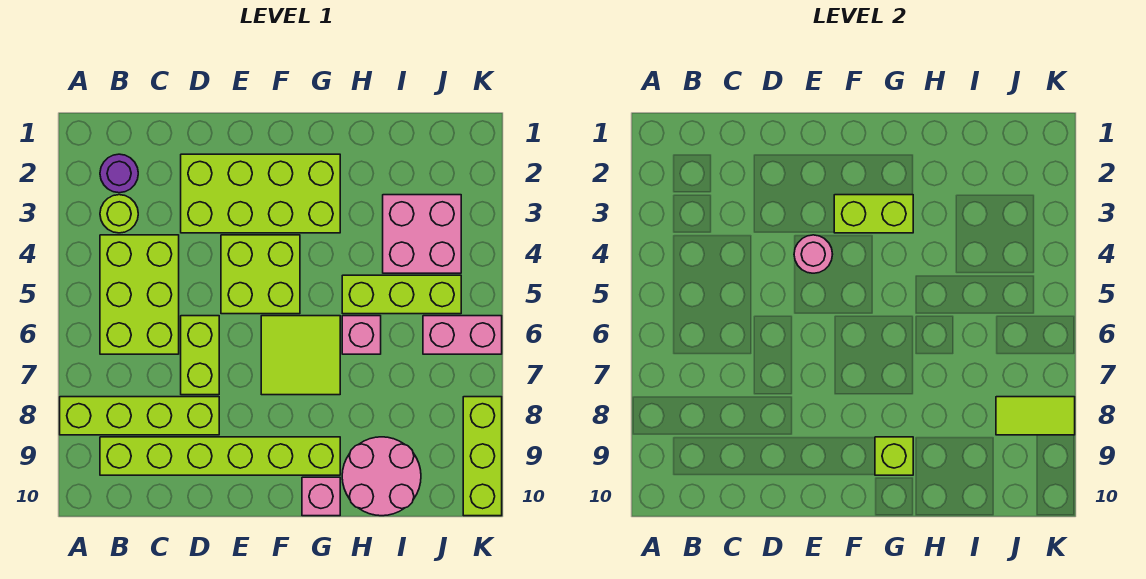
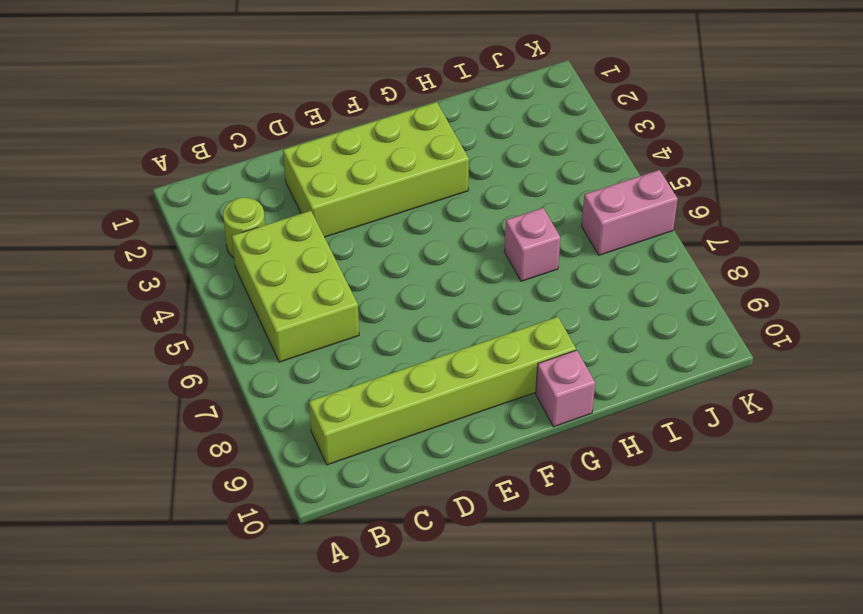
none -> lime 1x4 brick [60,397,219,435]
none -> purple 1x1 round brick [100,154,138,193]
none -> lime 1x2 brick [181,316,219,395]

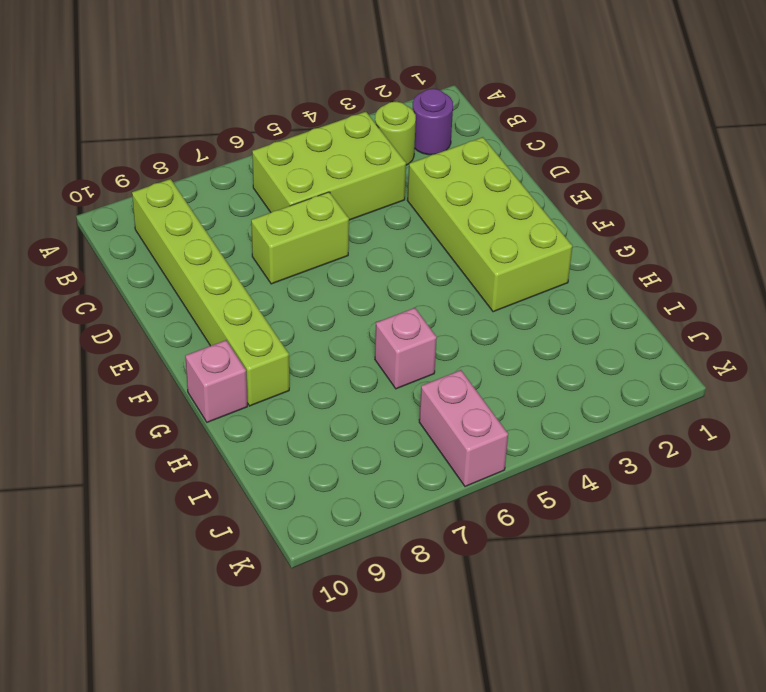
none -> lime 1x4 brick [60,397,219,435]
none -> lime 2x2 brick [221,235,300,314]
none -> lime 2x2 tile [261,316,340,395]

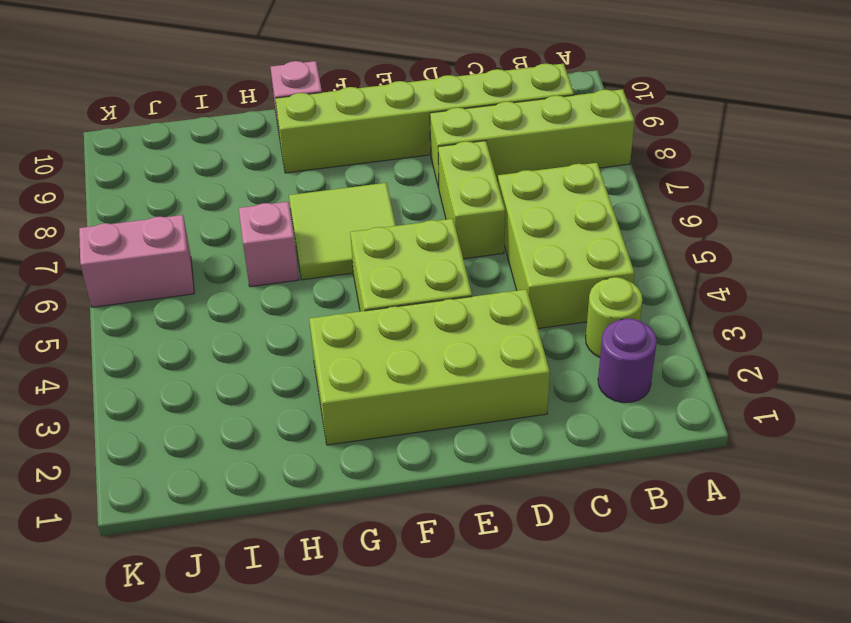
none -> lime 1x3 brick [342,275,461,314]
none -> pink 2x2 round brick [342,437,421,516]
none -> pink 2x2 brick [383,195,461,273]

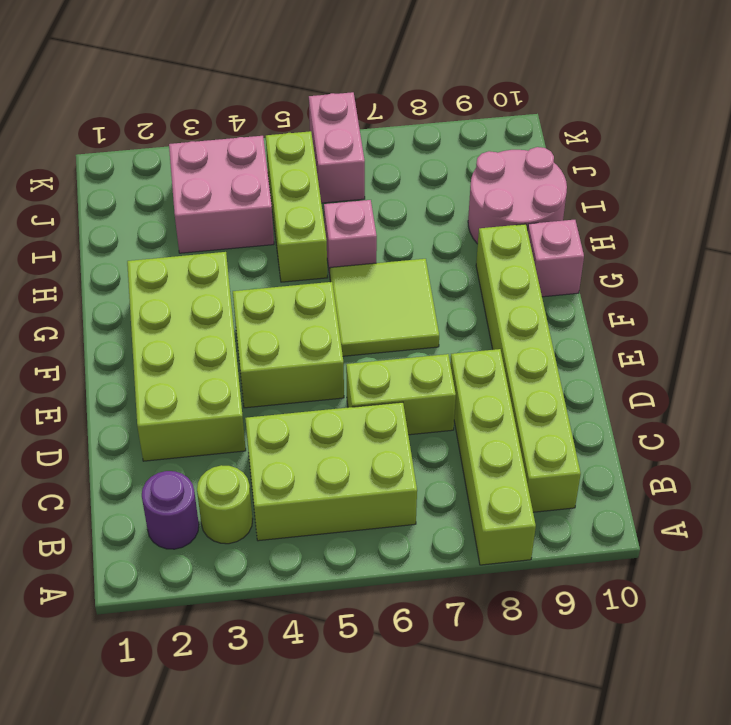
none -> lime 1x3 brick [463,397,502,516]
none -> pink 1x1 round brick [794,235,833,273]
none -> lime 1x2 brick [834,195,913,233]

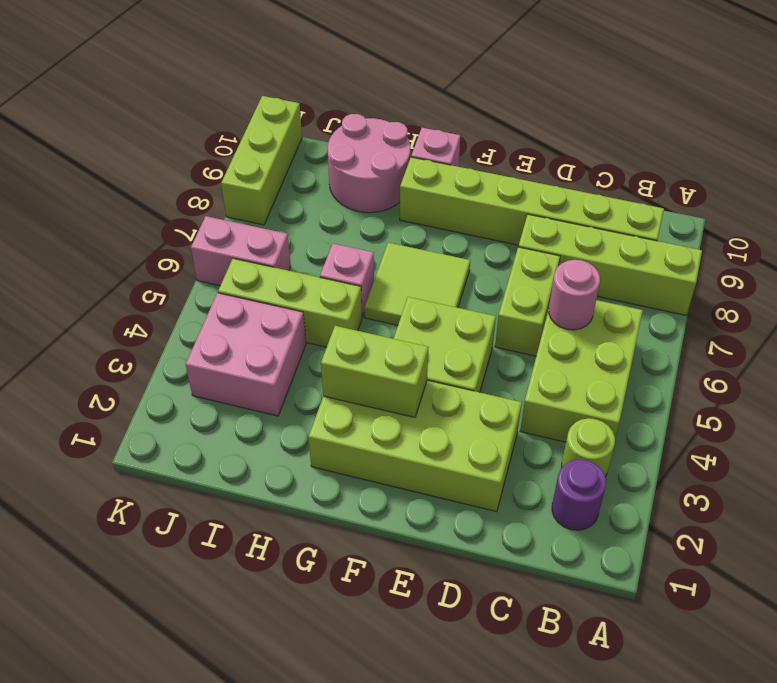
pink 1x1 round brick [549,260,600,330] -> pink 1x1 round brick moved to [794,235,833,273]
none -> lime 1x1 brick [875,437,913,475]
none -> lime 1x2 tile [996,397,1075,435]

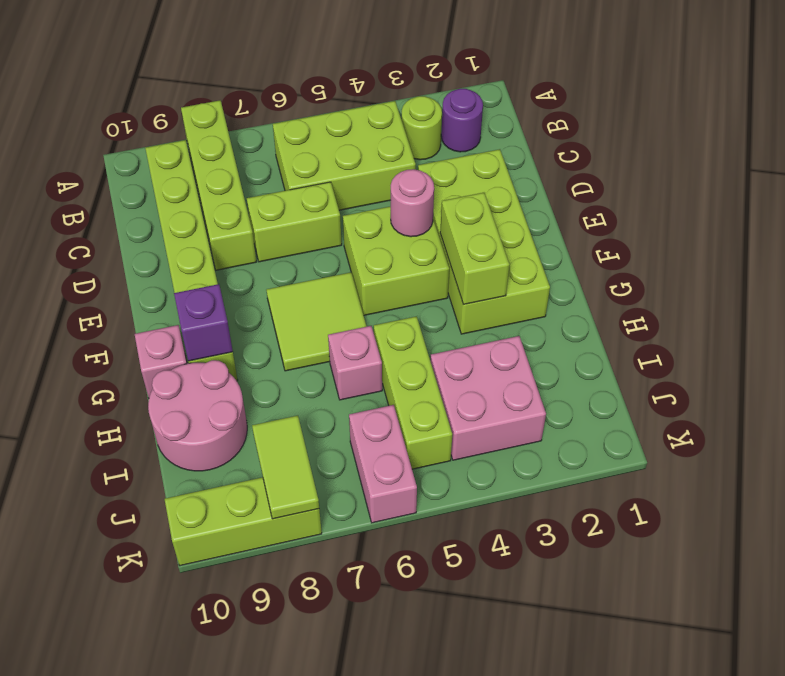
purple 1x1 brick [174,284,233,361] -> lime 1x1 brick [875,437,913,475]

